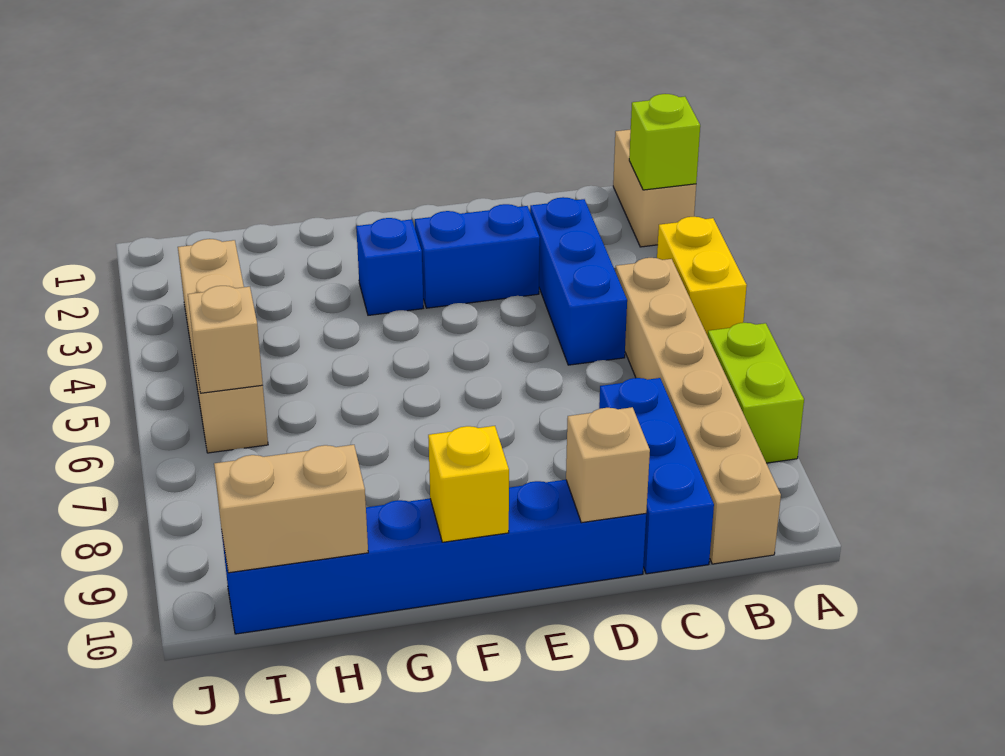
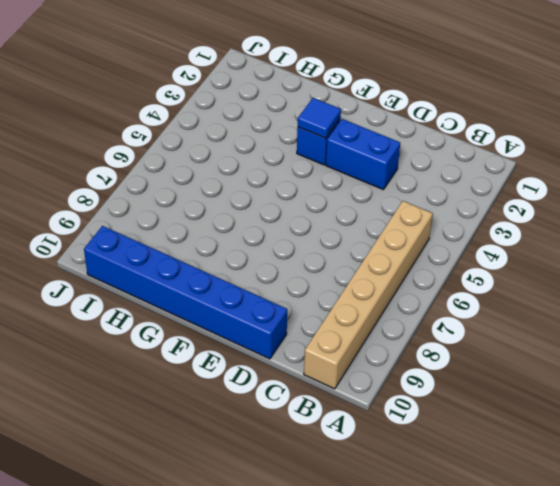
blue 1x1 tile [298,98,341,138] -> none
none -> tan 1x2 brick [613,129,696,247]
none -> yellow 1x2 brick [657,217,747,336]
none -> lime 1x2 brick [708,323,804,463]

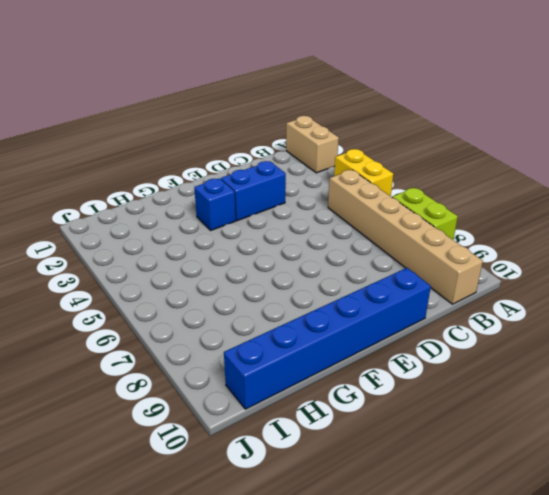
none -> blue 1x3 brick [530,197,627,365]
none -> blue 1x3 brick [599,378,714,574]
none -> tan 1x4 brick [178,239,268,453]

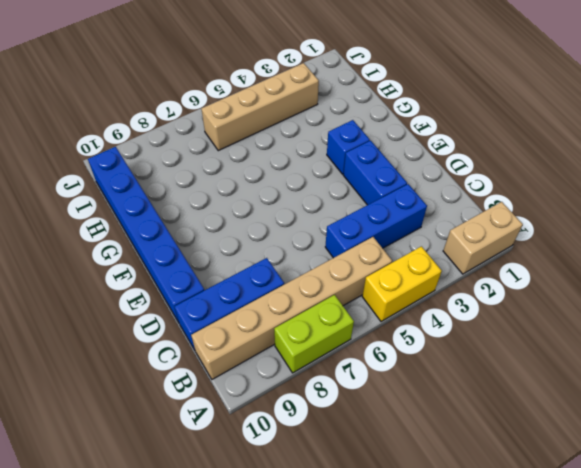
none -> lime 1x1 brick [629,94,700,190]
none -> tan 1x1 brick [566,407,650,523]
none -> yellow 1x1 brick [428,426,509,542]

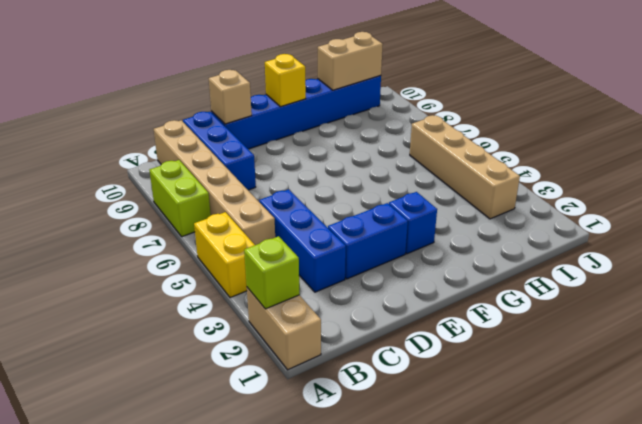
none -> tan 1x1 brick [188,286,263,393]

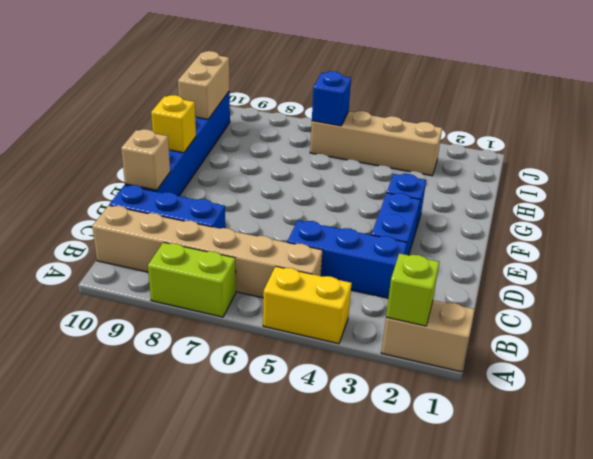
blue 1x1 brick [312,71,351,126] -> tan 1x1 brick [188,286,263,393]

